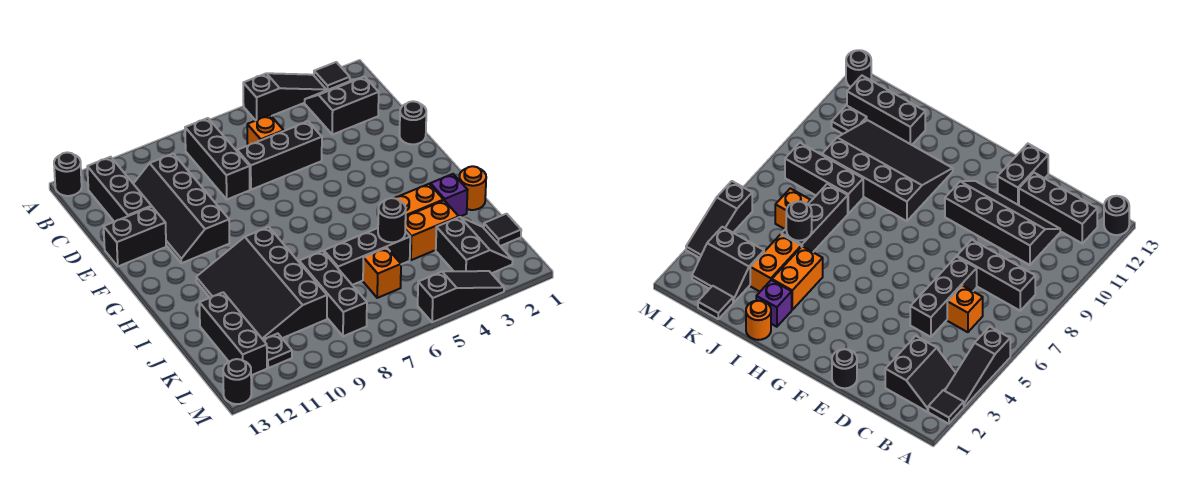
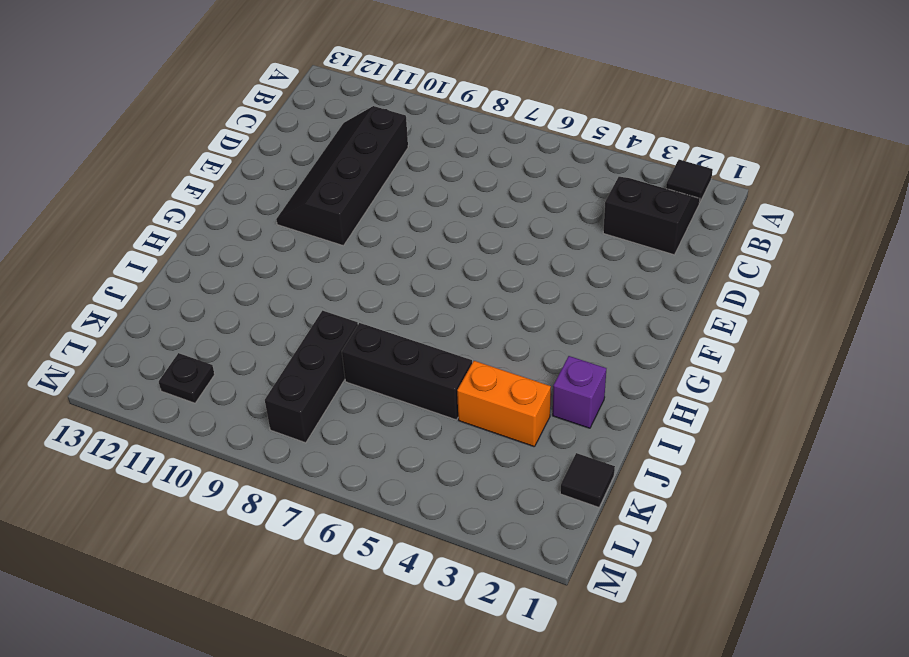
none -> black 1x3 slope [243,73,326,120]
none -> black 1x1 round brick [54,152,82,196]
none -> black 1x3 brick [185,118,250,199]

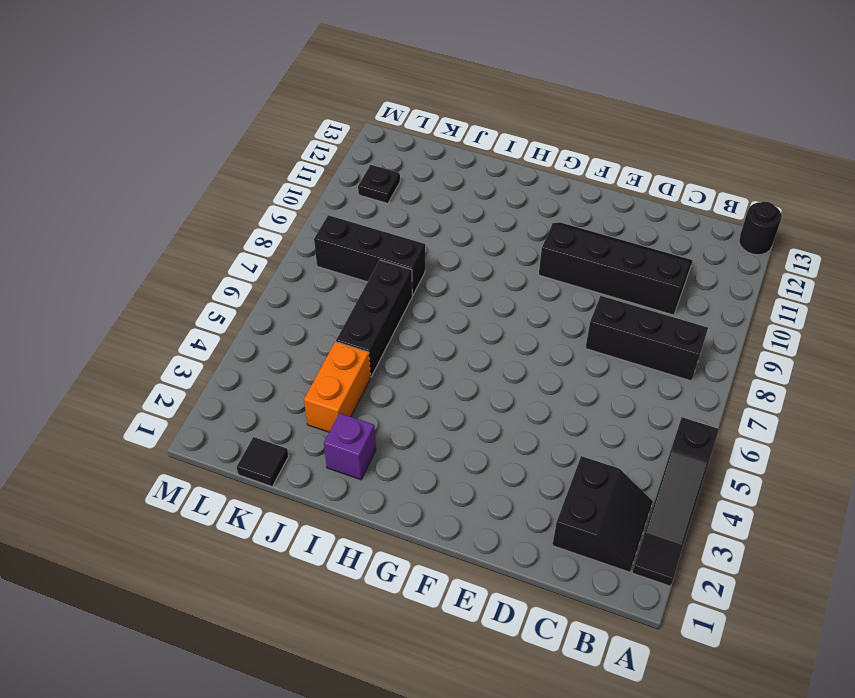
none -> black 1x3 brick [87,157,152,222]
none -> orange 1x1 brick [247,115,284,146]
none -> black 1x3 brick [237,122,322,190]

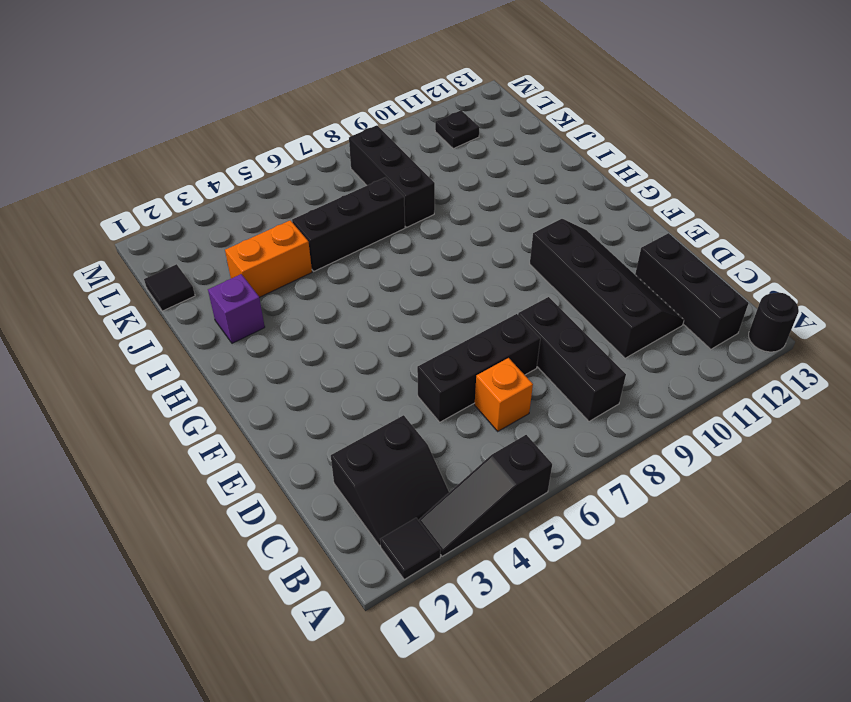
none -> black 1x1 round brick [400,101,426,144]
none -> black 1x2 brick [104,207,166,266]
none -> black 3x4 slope [196,227,327,339]

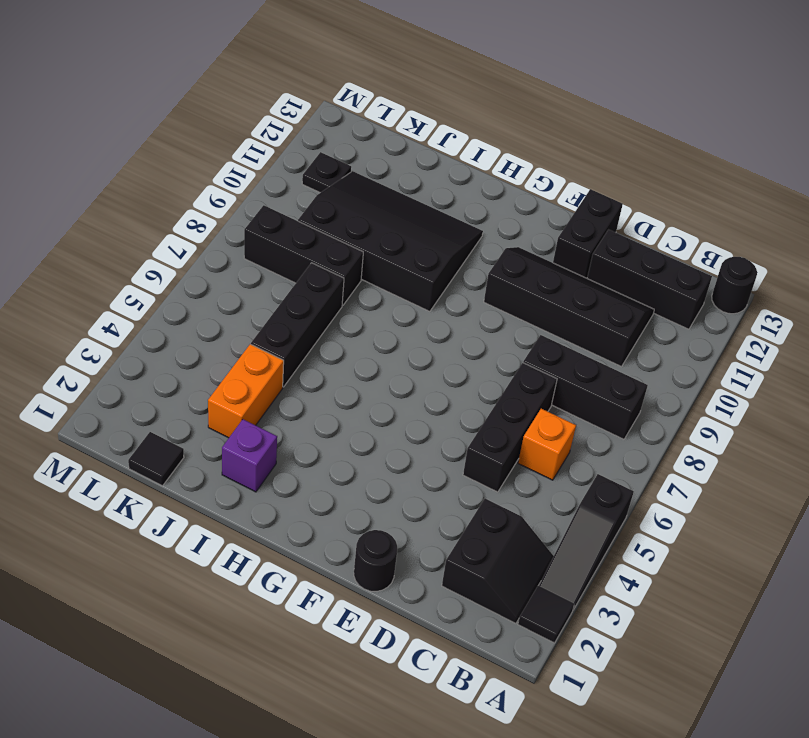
none -> orange 1x1 round brick [459,166,486,210]
none -> orange 1x2 brick [395,184,444,216]
none -> black 1x3 brick [199,292,267,375]

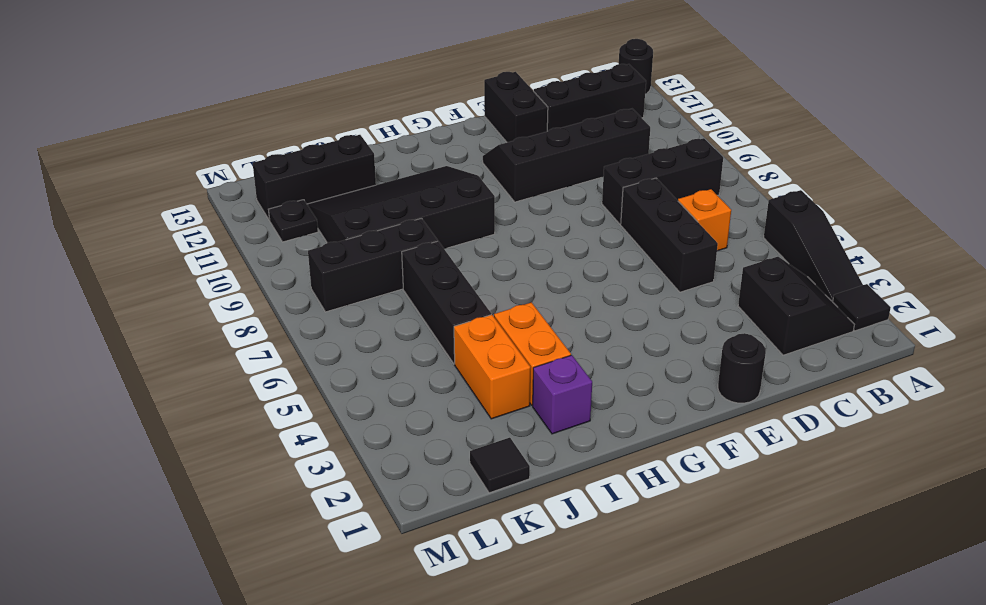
none -> orange 1x1 round brick [459,166,486,210]
none -> black 2x2 slope [436,217,513,273]
none -> orange 1x1 brick [363,248,401,298]

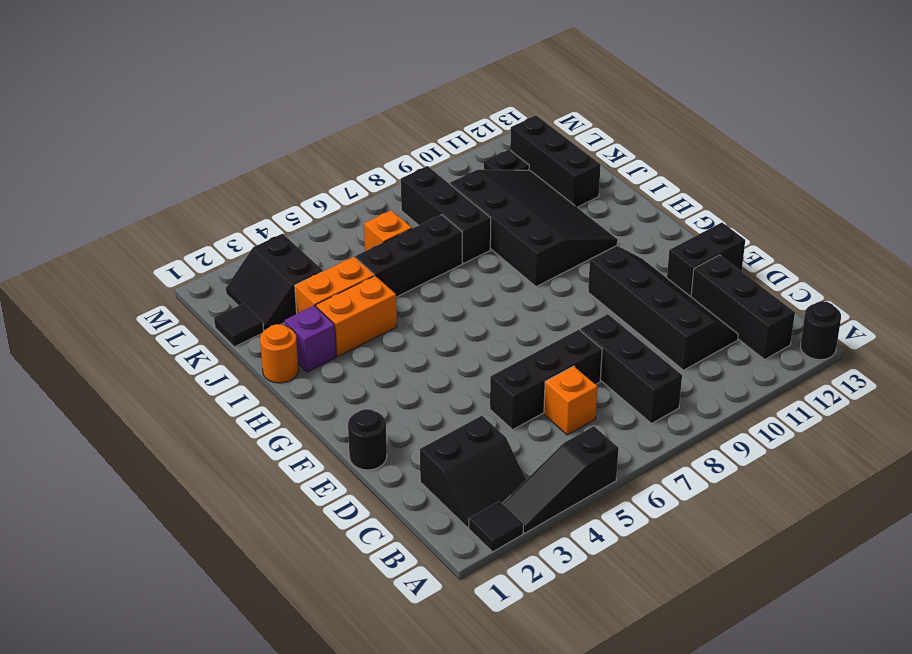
none -> black 1x3 slope [418,271,504,322]
none -> black 1x1 round brick [223,359,251,404]
none -> black 1x1 round brick [378,198,406,242]

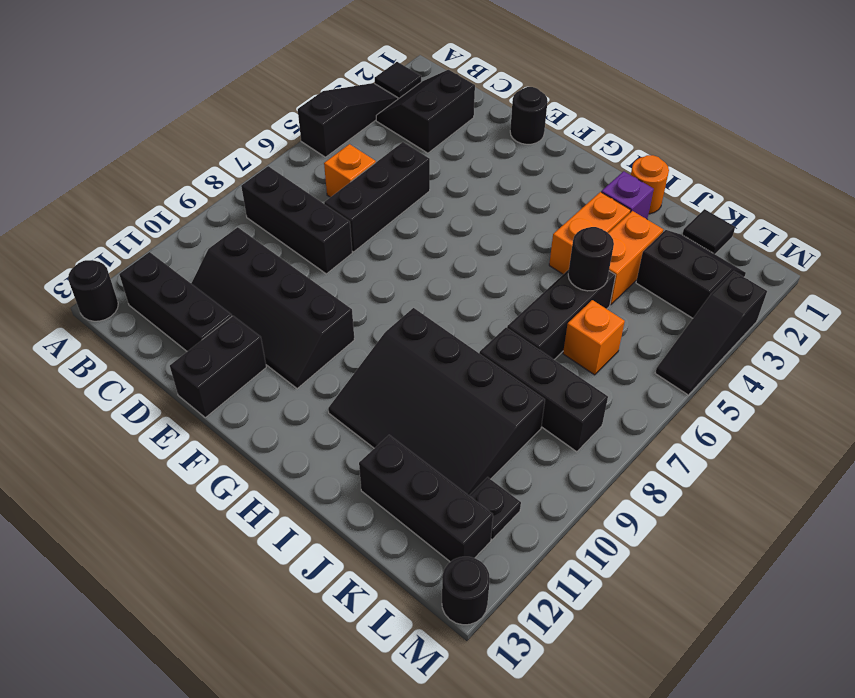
black 1x3 slope [655,271,767,395] -> black 1x3 slope turned to [418,271,504,322]

